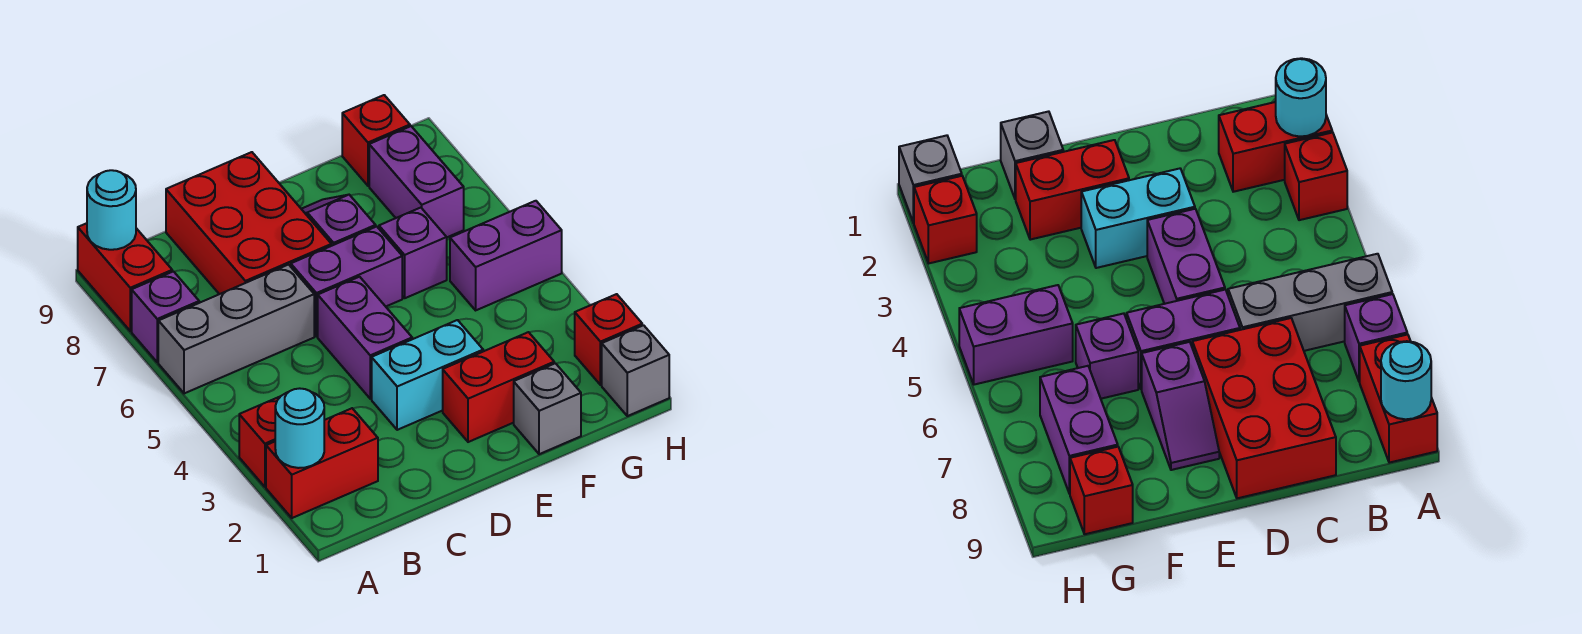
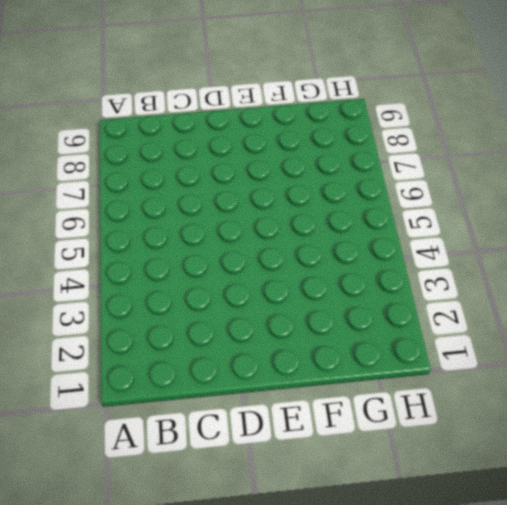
none -> red 1x2 brick [266,408,378,518]
none -> red 1x1 brick [239,396,281,487]
none -> grey 1x3 brick [158,265,314,393]

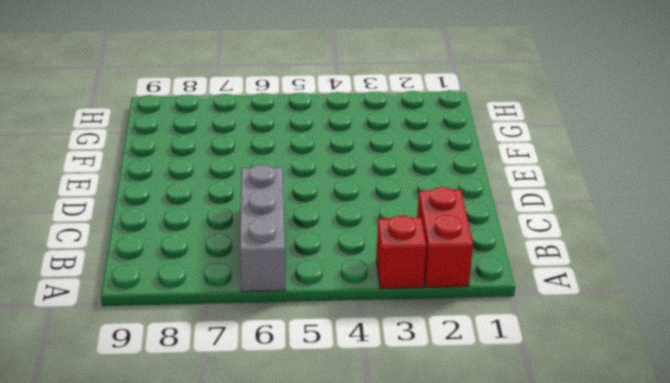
none -> purple 1x1 brick [132,271,199,362]
none -> red 1x2 brick [78,223,172,331]
none -> red 2x3 brick [166,152,331,294]

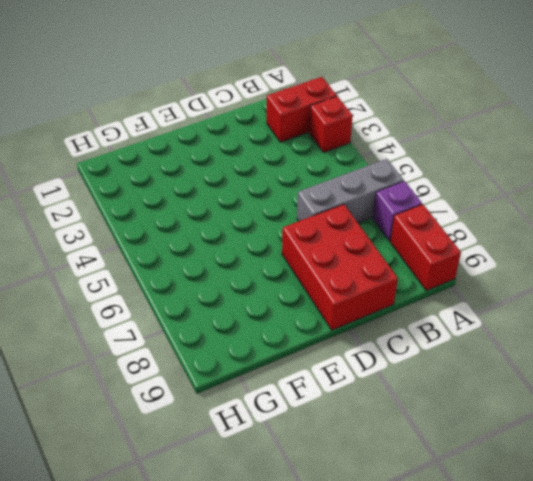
none -> cyan 1x2 brick [372,320,483,430]
none -> purple 1x2 brick [318,277,412,399]
none -> purple 1x2 brick [291,227,402,336]

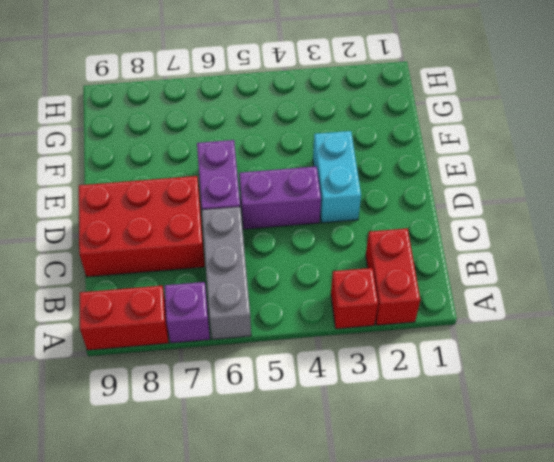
none -> red 1x2 brick [443,332,554,442]
none -> purple 1x2 slope [302,195,376,246]
none -> grey 1x1 brick [514,363,581,454]

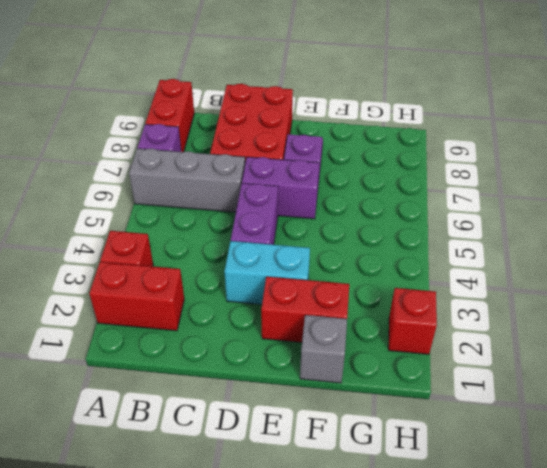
none -> purple 1x1 brick [379,208,447,298]
none -> purple 1x2 brick [450,201,562,310]
none -> purple 1x2 brick [369,126,464,237]

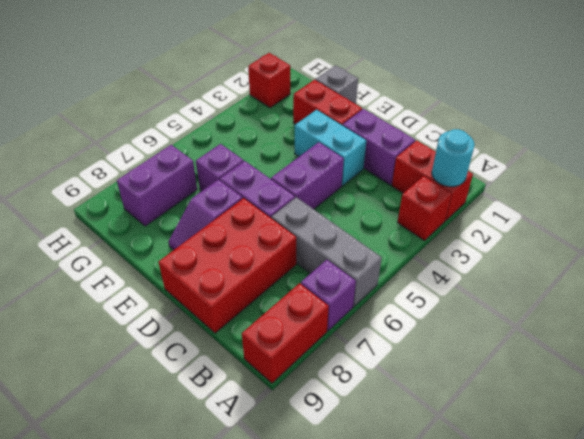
purple 1x2 brick [343,109,415,185] -> purple 1x2 brick moved to [450,201,562,310]
none -> red 1x1 brick [342,95,410,186]
none -> grey 1x1 brick [602,325,669,416]
none -> cyan 1x1 round brick [87,170,136,250]

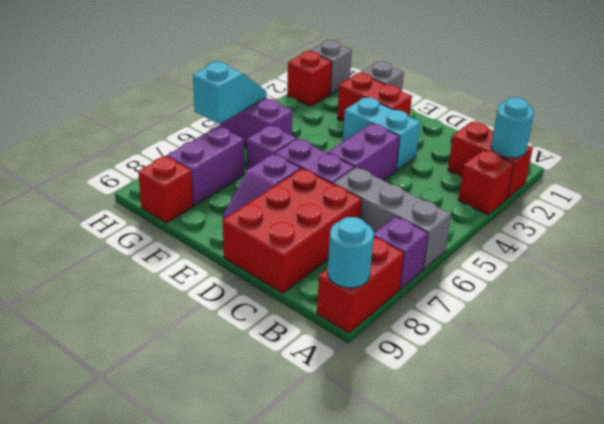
cyan 1x2 slope [193,62,266,124] -> none

